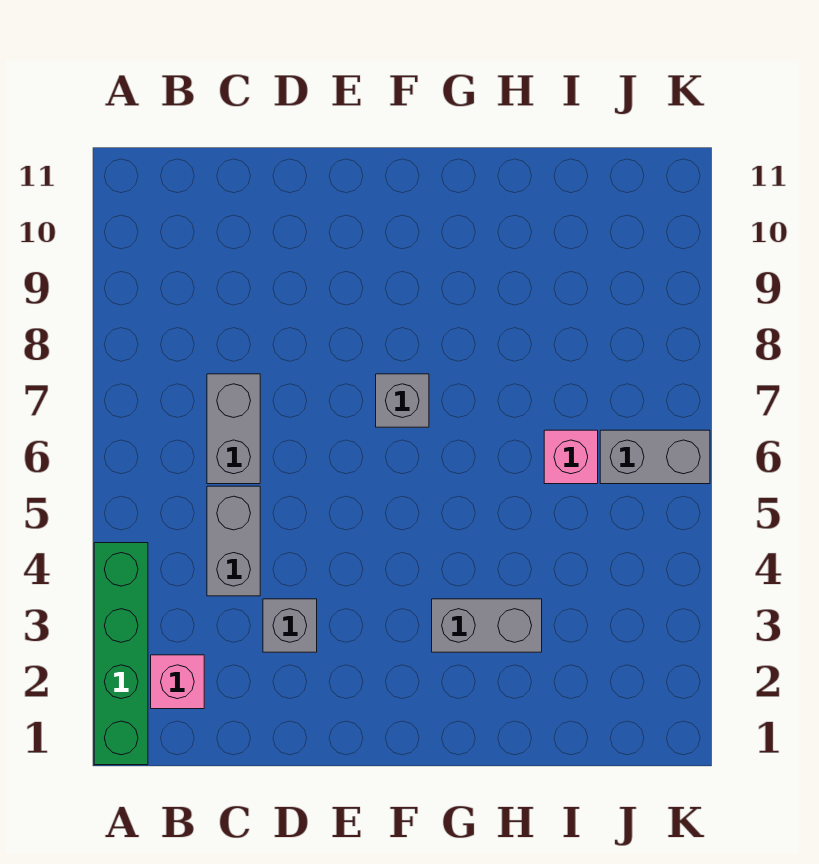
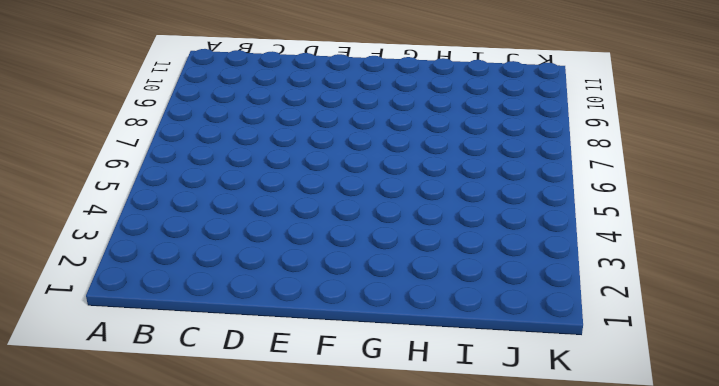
none -> green 1x4 brick [94,543,148,765]
none -> pink 1x1 brick [151,655,204,709]

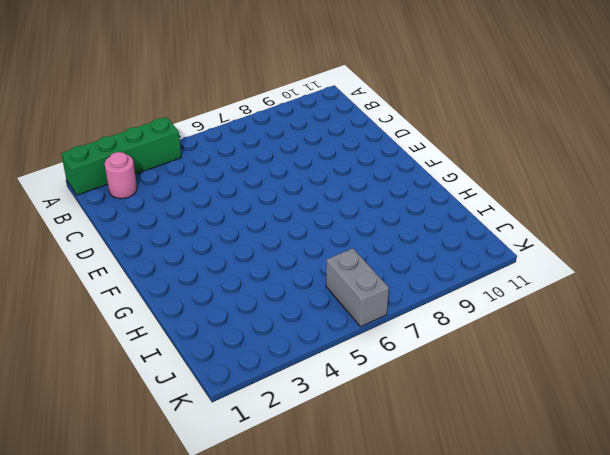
pink 1x1 round brick [105,152,137,199] -> pink 1x1 brick [151,655,204,709]
none -> grey 1x2 brick [207,486,260,596]
none -> grey 1x2 brick [207,374,260,484]

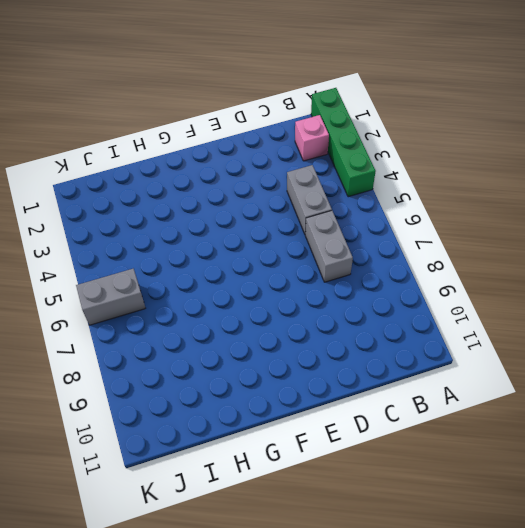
none -> grey 1x1 brick [263,599,317,652]
none -> grey 1x1 brick [376,374,429,427]

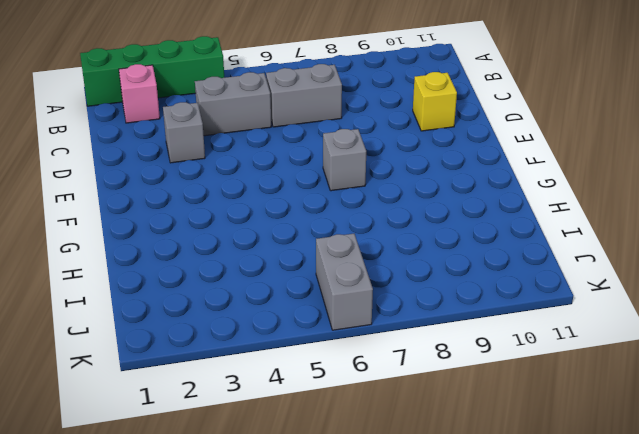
yellow 1x1 brick [413,72,457,131] -> none
none -> grey 1x2 brick [432,599,542,652]
none -> pink 1x1 brick [544,430,598,484]

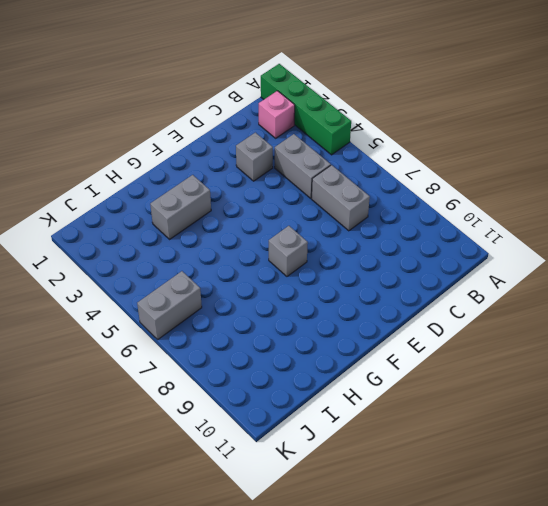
none -> pink 1x1 brick [544,430,598,484]

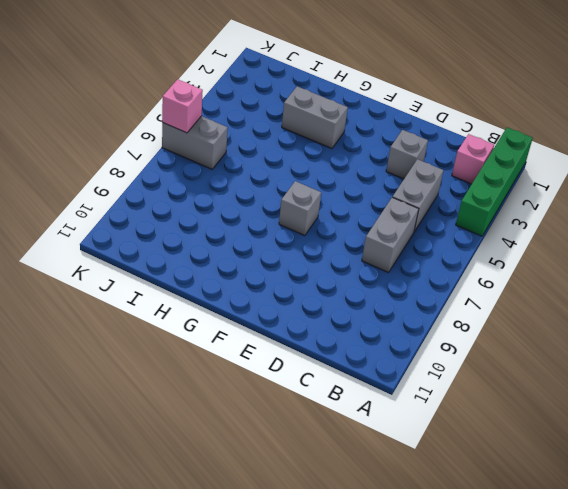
pink 1x1 brick [162,79,203,133] -> pink 1x1 brick moved to [544,430,598,484]

